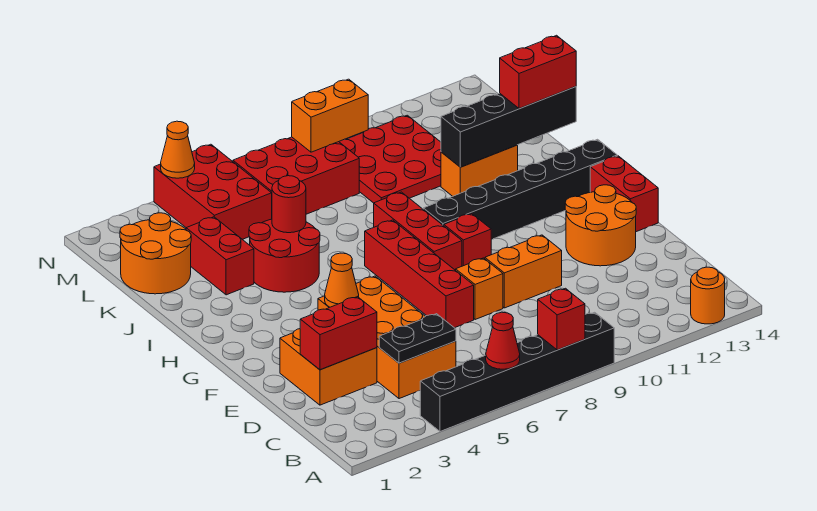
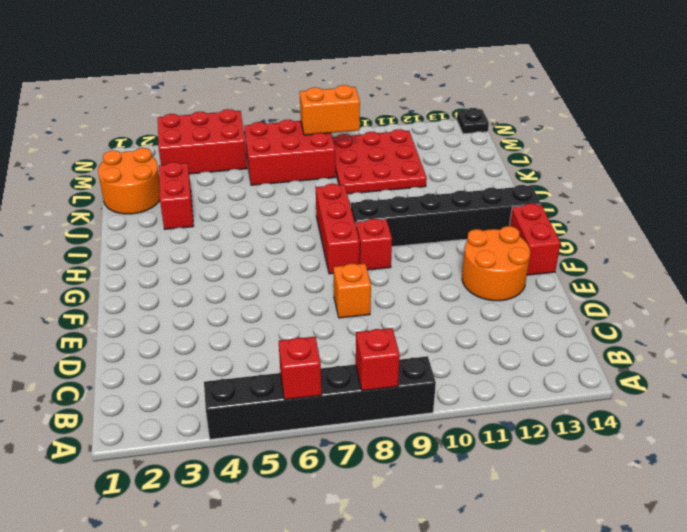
red 1x1 brick [279,337,321,400] -> red 1x1 cone [486,312,520,369]
red 2x3 brick [158,109,247,174] -> red 2x3 brick turned to [154,144,272,239]
black 1x1 plate [457,108,489,134] -> none
none -> orange 1x1 round brick [691,267,725,324]
none -> orange 2x4 brick [318,276,456,399]
none -> orange 2x2 brick [280,329,377,405]

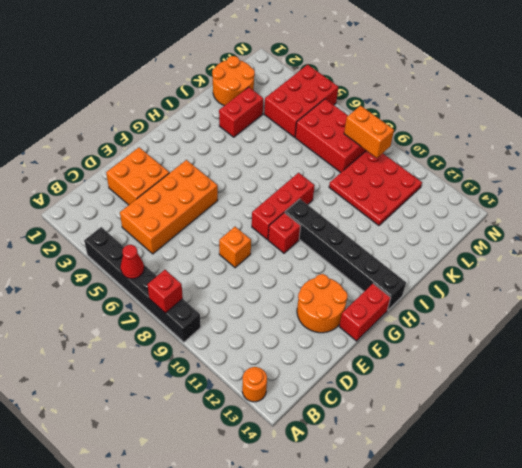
none -> red 1x4 brick [365,220,474,328]
none -> orange 1x2 brick [485,235,562,308]
none -> red 2x2 round brick [249,219,320,292]

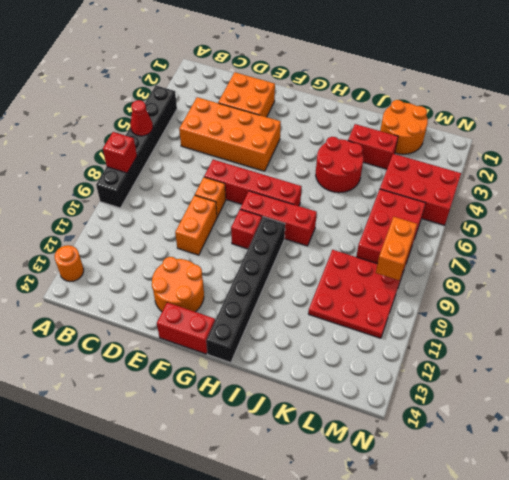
none -> orange 1x2 brick [441,145,518,196]
none -> black 1x2 plate [379,314,456,363]
none -> red 1x2 brick [300,297,377,370]

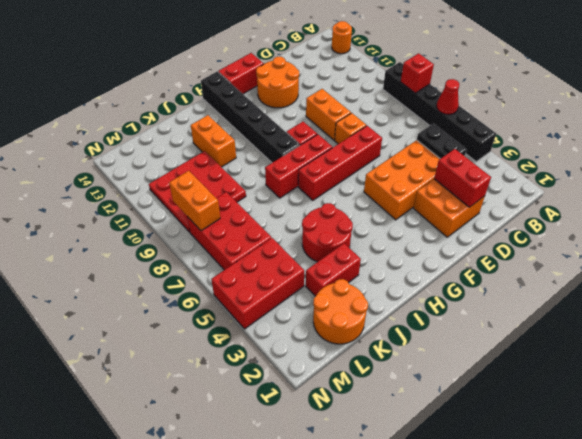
none -> orange 1x1 cone [325,253,359,307]
none -> red 1x1 round brick [272,176,306,233]
none -> black 1x4 brick [441,87,576,167]

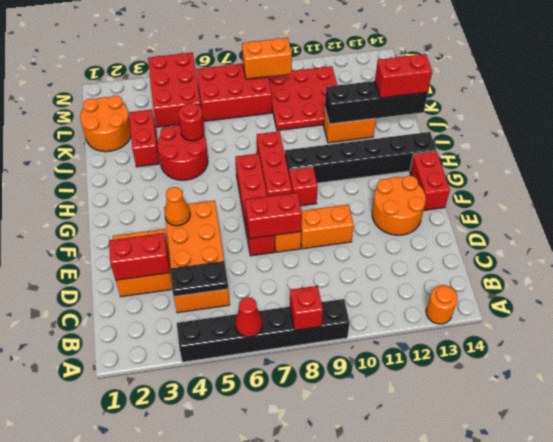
red 1x2 brick [245,193,302,239] -> none
none -> orange 1x1 cone [161,121,195,178]

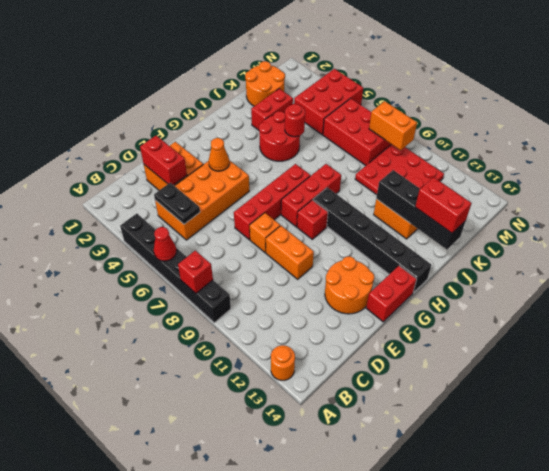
none -> orange 1x1 cone [161,121,195,178]

